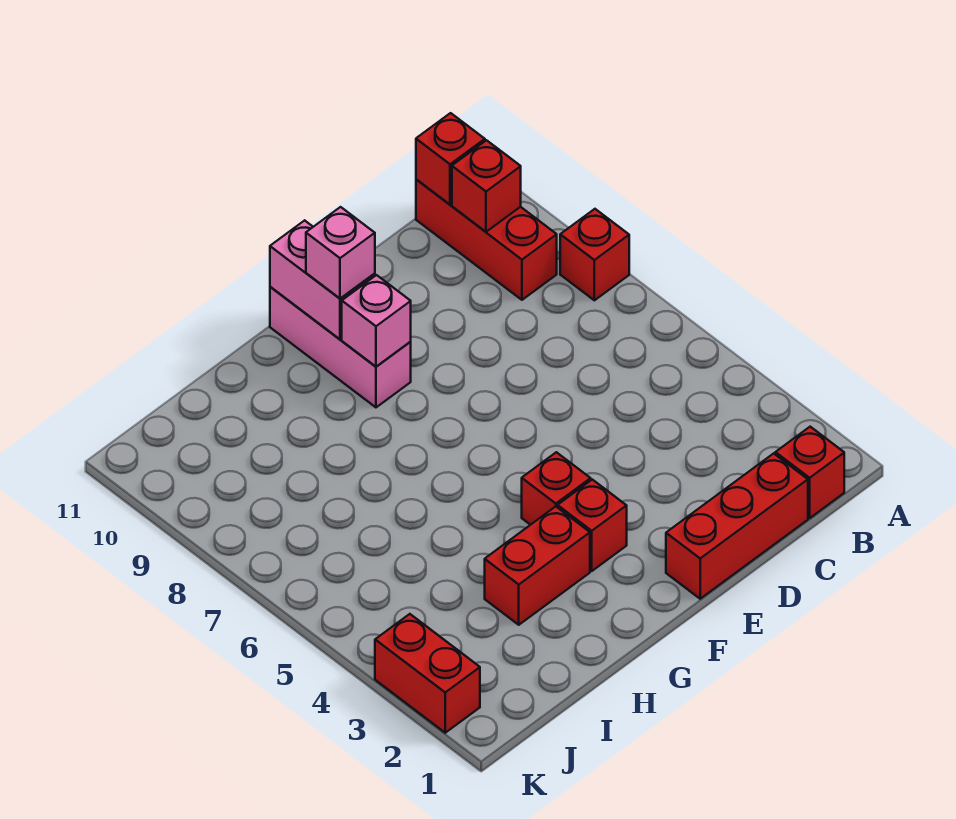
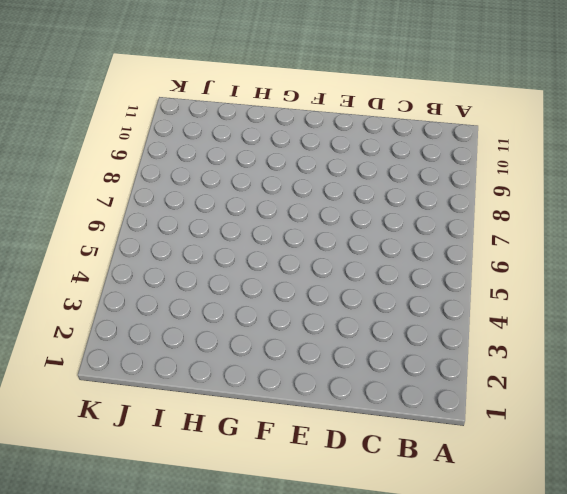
none -> red 1x1 brick [560,209,629,300]
none -> red 1x1 brick [775,427,844,518]
none -> red 1x3 brick [416,179,557,300]

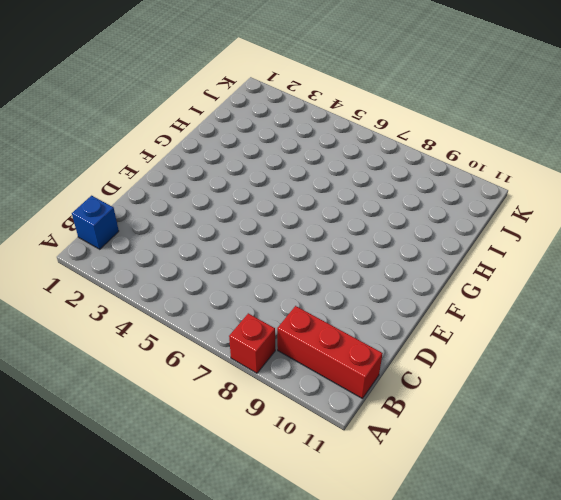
blue 1x1 brick [72,196,119,249] -> red 1x1 brick [775,427,844,518]
none -> red 1x3 brick [666,453,808,599]
none -> red 1x1 brick [558,480,627,571]
none -> red 1x1 brick [522,452,591,525]

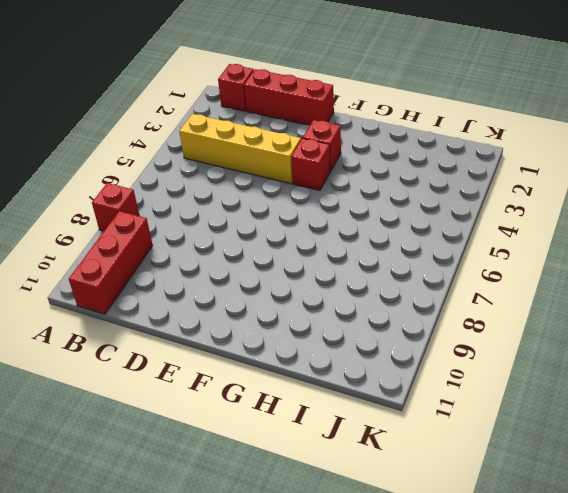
yellow 1x4 brick [179,114,301,184] -> none
none -> pink 1x3 brick [270,287,411,407]
none -> red 1x2 brick [485,506,590,625]
none -> red 1x2 brick [375,614,480,733]

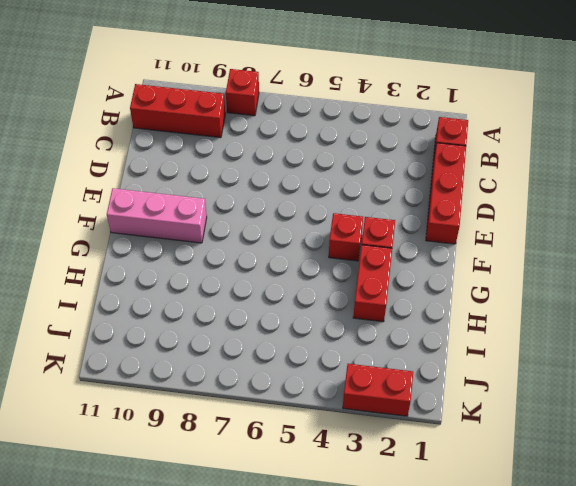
none -> red 1x1 brick [452,140,521,232]
none -> red 1x1 brick [416,113,485,205]
none -> pink 1x1 brick [342,275,411,367]

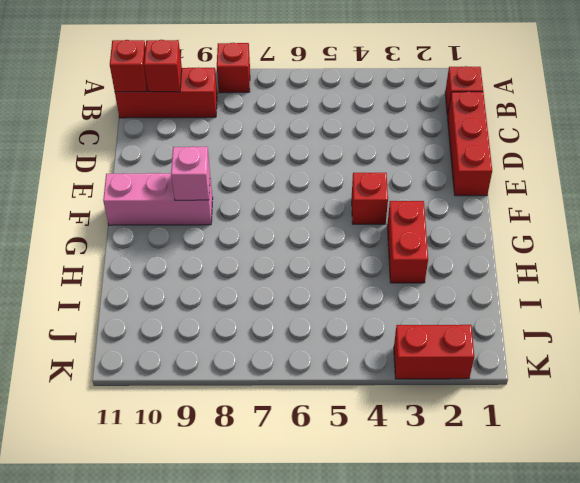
none -> red 1x1 brick [558,480,627,571]
none -> pink 1x2 brick [270,220,375,339]
none -> pink 1x1 brick [306,207,375,298]

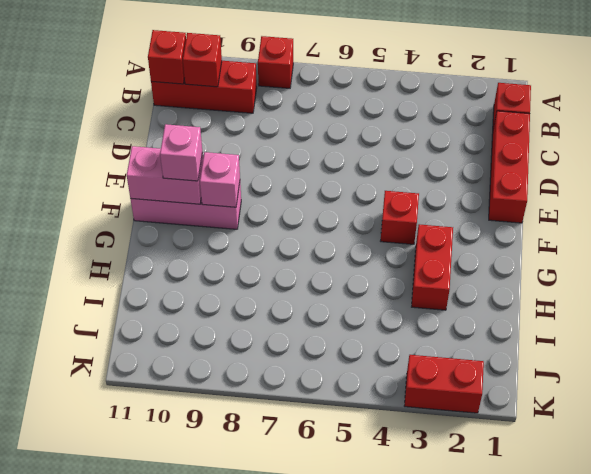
none -> red 1x1 brick [558,480,627,571]

